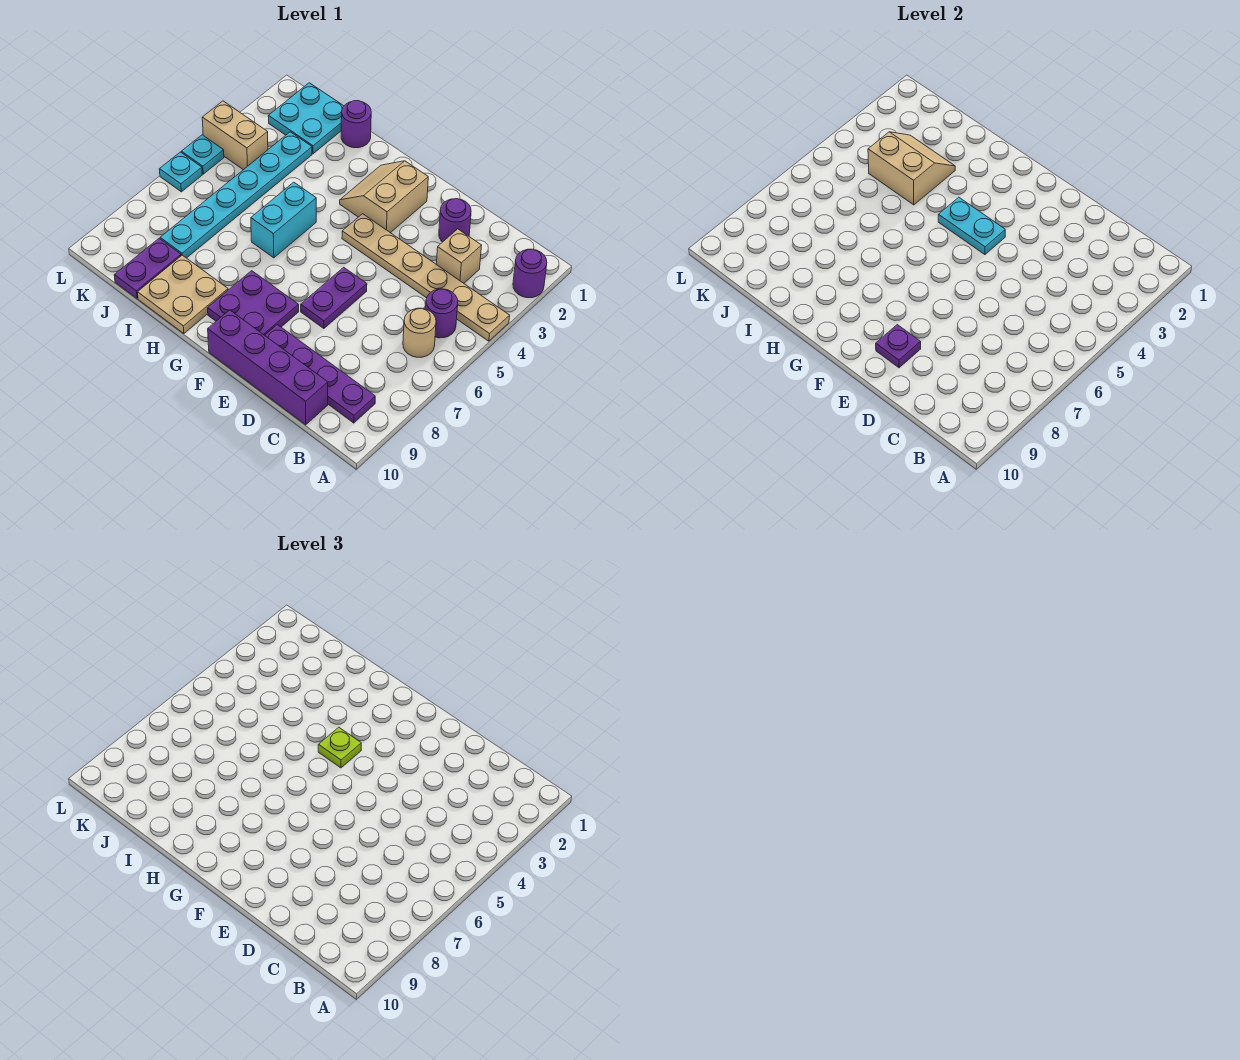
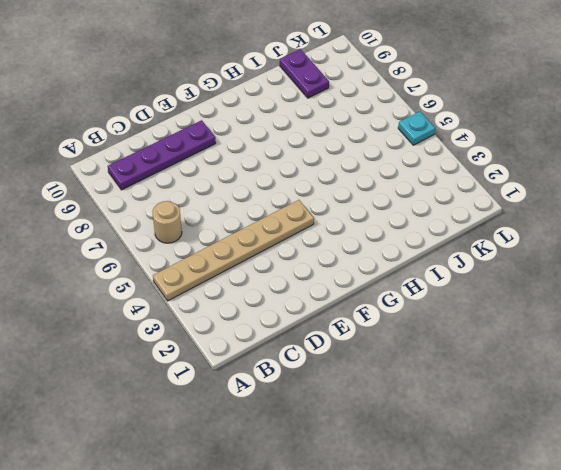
none -> purple 1x1 round brick [513,249,547,298]
none -> purple 1x1 round brick [426,289,458,338]
none -> tan 1x1 brick [436,229,482,283]

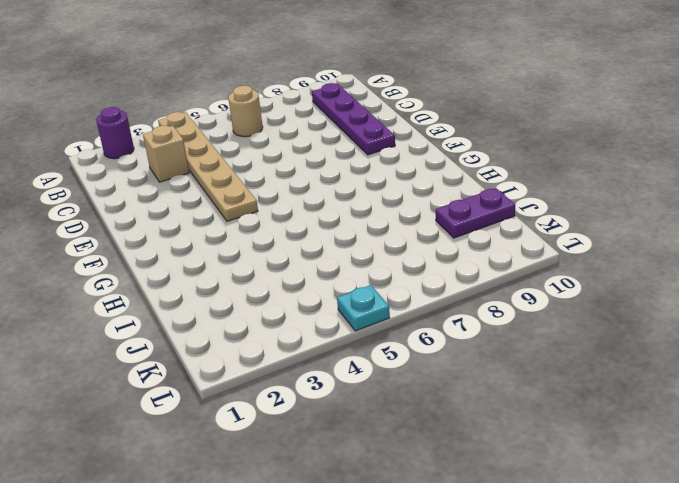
none -> purple 1x1 round brick [426,289,458,338]
none -> purple 1x4 brick [208,310,328,425]
none -> purple 1x1 round brick [439,199,471,242]

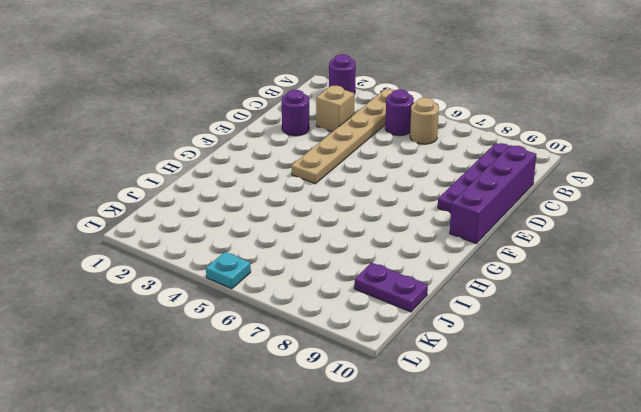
none -> purple 1x2 plate [301,267,367,328]
none -> tan 2x2 slope [340,161,428,233]
none -> purple 2x2 plate [208,271,299,335]

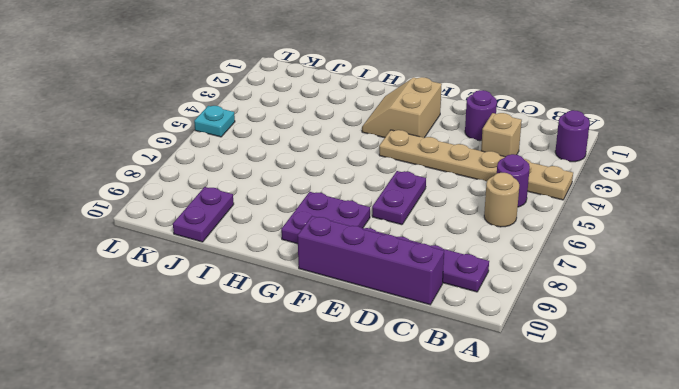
none -> cyan 1x2 brick [251,182,316,258]
none -> tan 2x2 plate [138,255,228,334]
none -> purple 1x1 round brick [341,101,371,148]

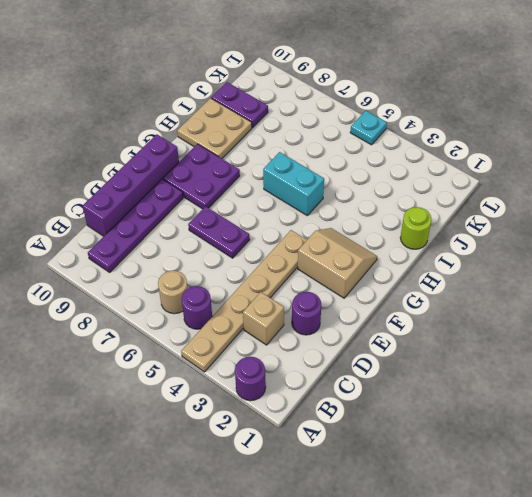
lime 1x1 round brick [400,207,431,249] -> purple 1x1 round brick [341,101,371,148]
none -> cyan 2x2 plate [268,83,344,154]
none -> cyan 1x6 plate [160,132,312,258]
none -> tan 1x2 brick [202,101,268,170]

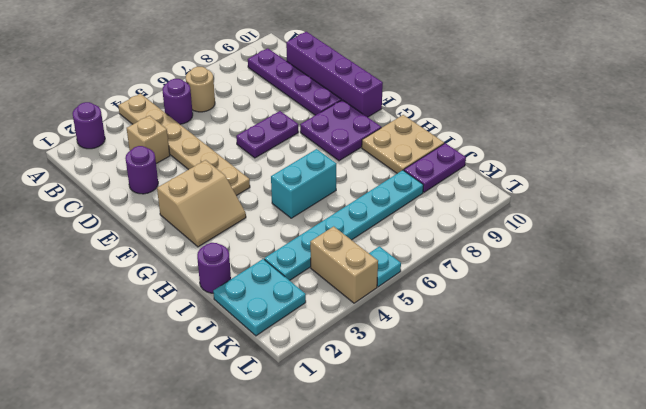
none -> cyan 1x1 plate [160,152,202,192]
none -> purple 1x1 plate [876,325,921,368]
none -> cyan 1x2 plate [938,197,1005,255]

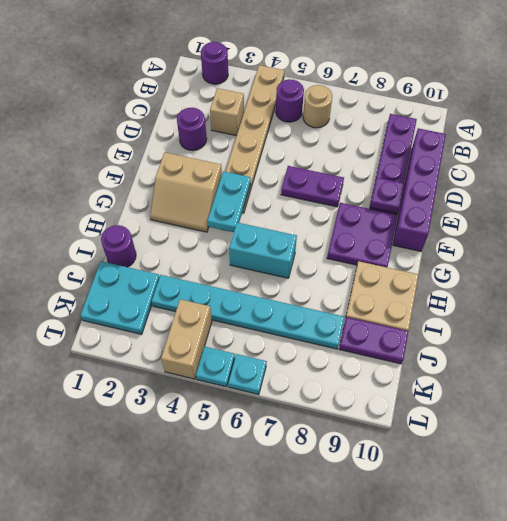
none -> tan 2x2 slope [868,132,955,205]
none -> lime 1x1 plate [318,727,361,768]

